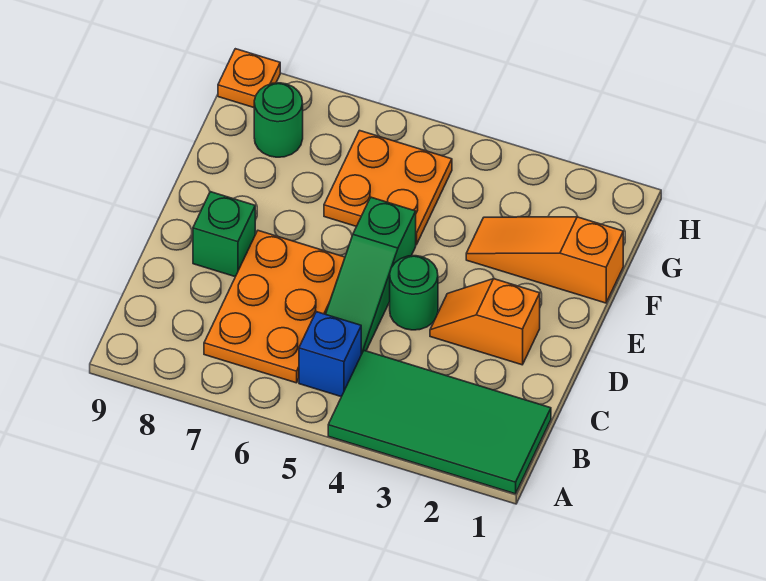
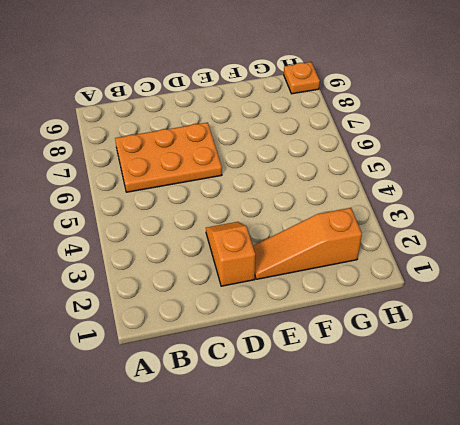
orange 1x3 slope [253,208,362,279] -> orange 1x3 slope turned to [466,217,623,303]
none -> green 2x4 tile [328,351,551,494]
none -> blue 1x1 brick [299,312,361,397]

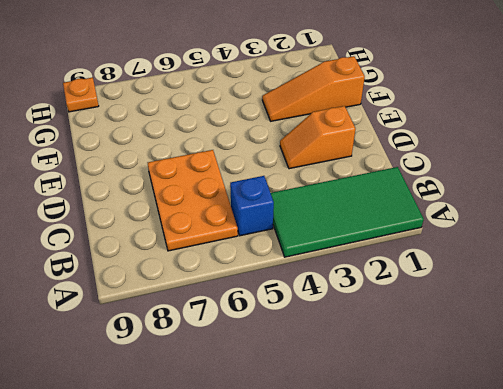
none -> green 1x3 slope [326,197,416,354]
none -> green 1x1 round brick [390,256,438,330]

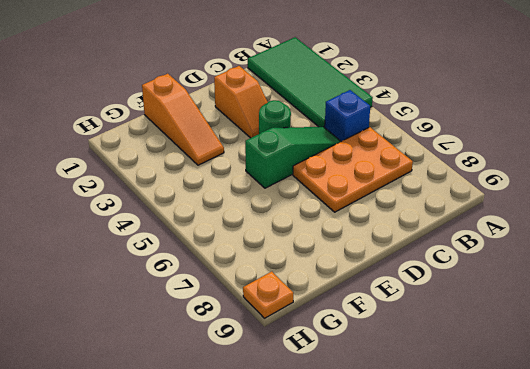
none -> green 1x1 brick [193,192,255,277]
none -> orange 2x2 plate [324,131,452,245]

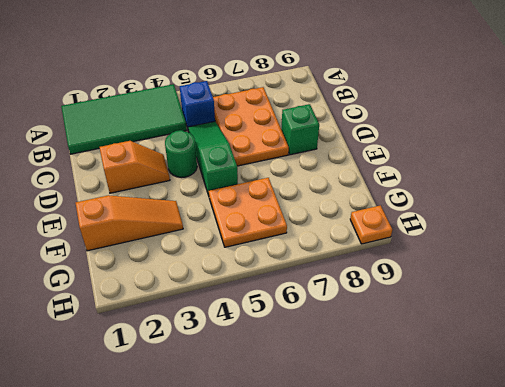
none -> green 1x1 round brick [254,83,303,157]

